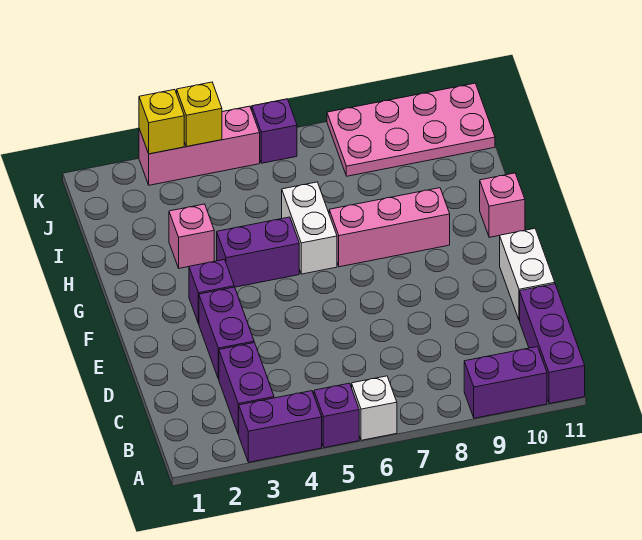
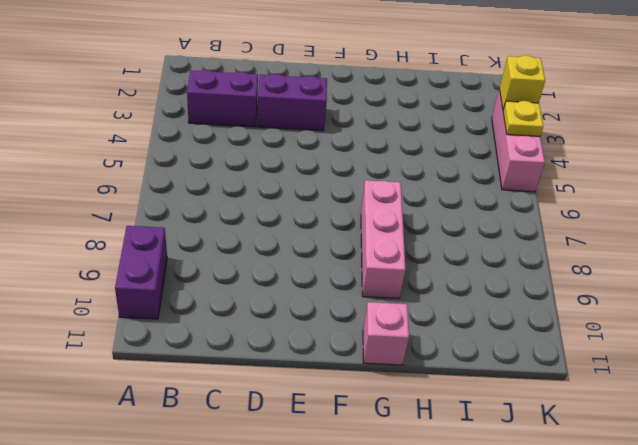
yellow 1x1 plate [503,101,543,136] -> yellow 1x1 brick [177,82,222,147]
none -> purple 1x2 brick [238,391,322,462]
none -> purple 1x1 brick [314,383,359,448]
none -> white 1x1 brick [352,376,397,440]

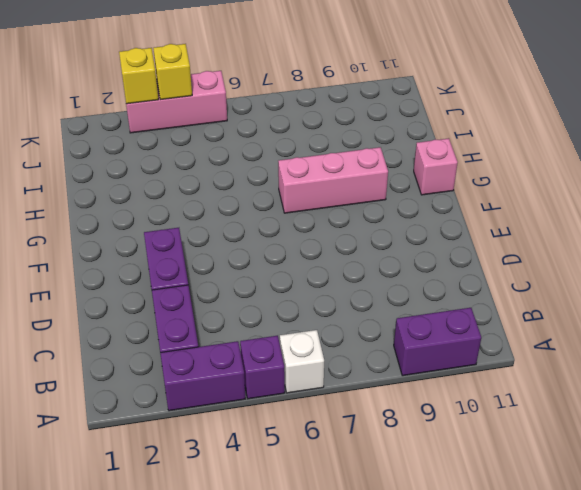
none -> purple 1x3 brick [520,284,585,404]
none -> white 1x2 brick [500,229,555,321]
none -> purple 1x1 brick [189,260,234,324]

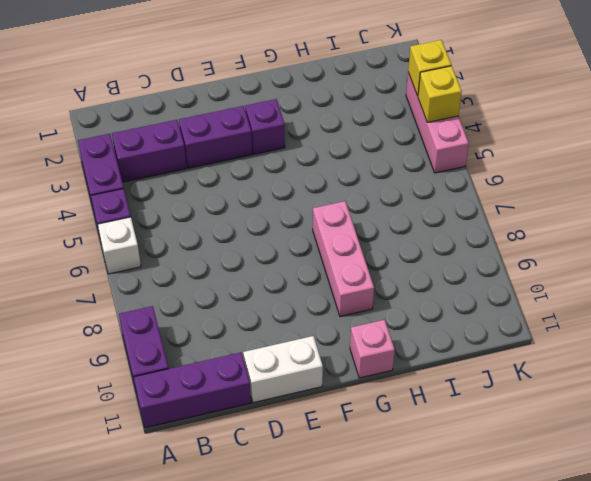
none -> purple 1x2 brick [217,217,299,287]
none -> white 1x2 brick [282,182,337,274]
none -> pink 1x1 brick [169,204,214,268]

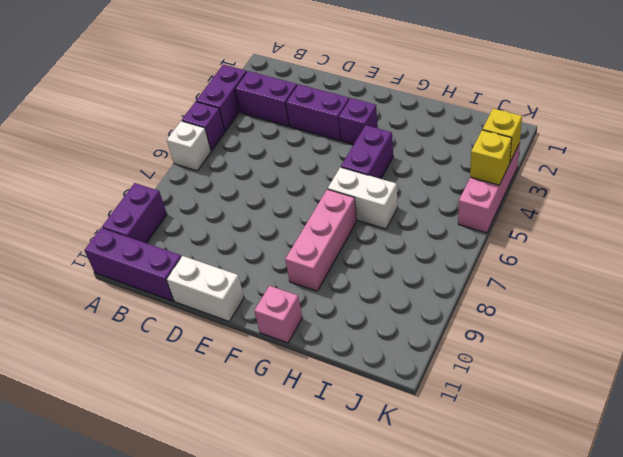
none -> pink 1x1 brick [169,204,214,268]
none -> pink 2x4 plate [327,83,495,176]
none -> purple 1x1 brick [252,99,297,163]

